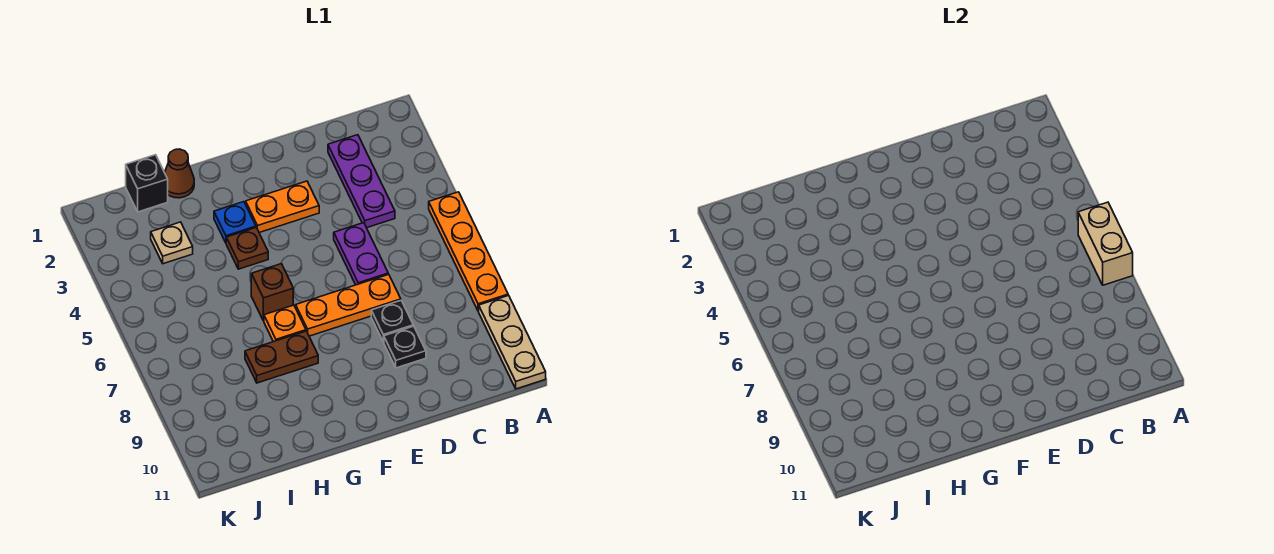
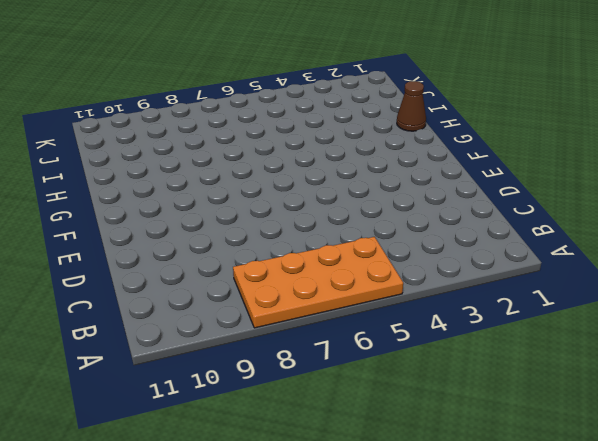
orange 2x4 plate [233,237,403,328] -> orange 1x4 plate [429,192,508,311]
none -> tan 1x3 plate [479,295,546,389]
none -> purple 1x3 plate [328,135,395,228]
none -> purple 1x2 plate [334,223,388,285]

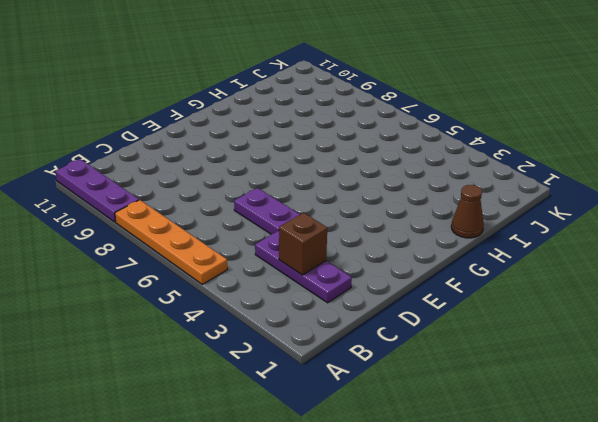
purple 1x3 plate [55,159,139,222] -> tan 1x3 plate [479,295,546,389]
brown 1x1 brick [279,213,327,275] -> brown 1x1 brick moved to [251,264,293,321]
none -> orange 1x3 plate [296,274,401,336]
none -> black 1x1 plate [371,301,413,342]
none -> black 1x1 plate [384,326,426,368]

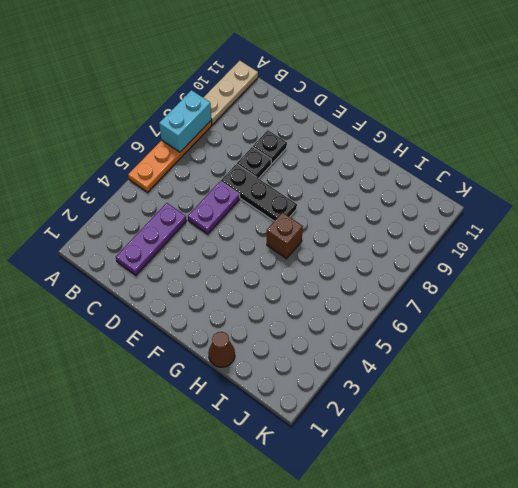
cyan 1x2 brick [159,90,212,152] -> tan 1x2 brick [1078,202,1133,285]
black 1x3 plate [221,164,297,221] -> orange 1x3 plate [296,274,401,336]
none -> orange 1x2 plate [246,181,319,233]
none -> blue 1x1 plate [214,202,256,243]
none -> brown 1x1 plate [226,228,268,269]

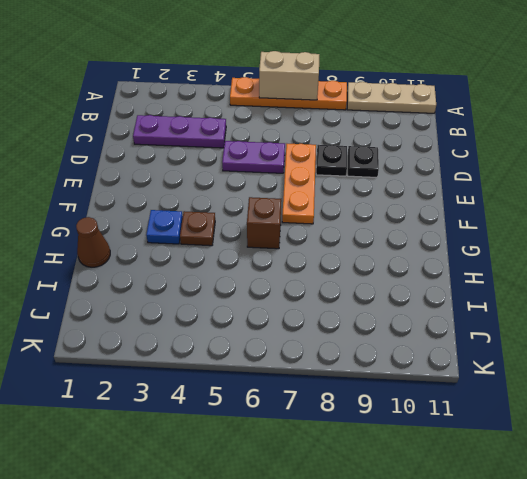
none -> orange 1x2 plate [246,181,319,233]
none -> orange 1x1 plate [264,305,306,342]
none -> brown 1x2 plate [245,331,318,383]

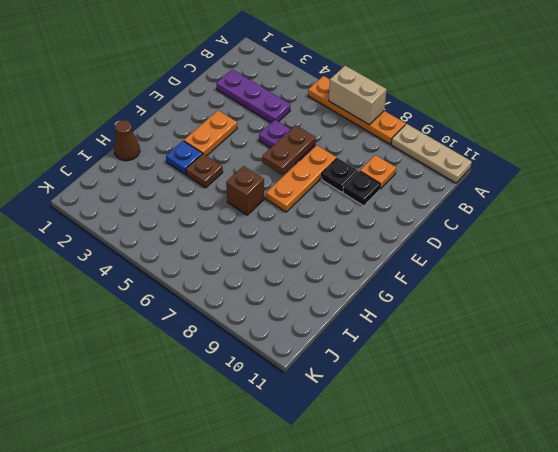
orange 1x1 plate [360,155,396,189] -> orange 1x1 plate moved to [264,305,306,342]
brown 1x2 plate [262,125,316,175] -> brown 1x2 plate moved to [245,331,318,383]
none -> black 1x1 brick [126,155,168,212]
none -> tan 1x1 plate [151,222,193,264]

